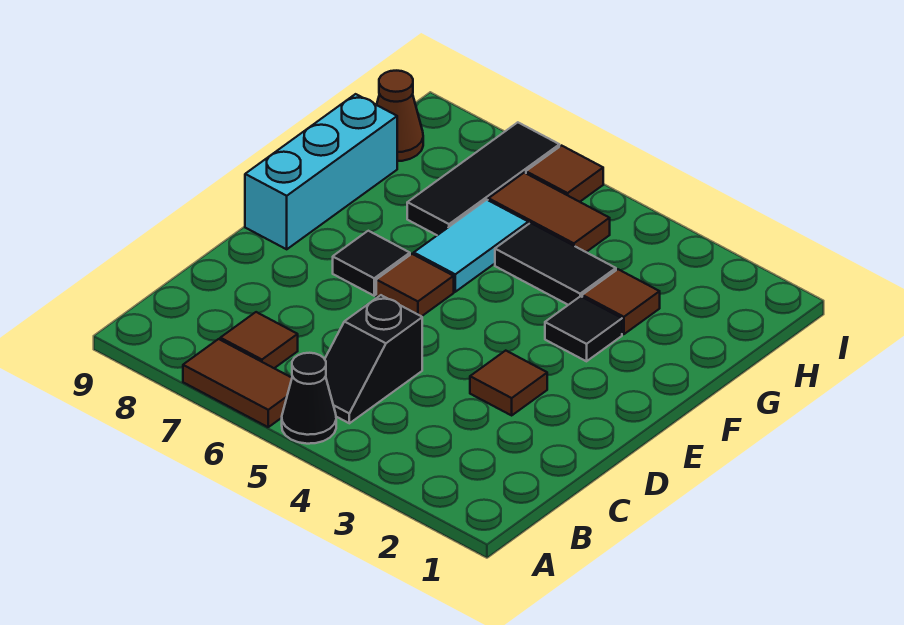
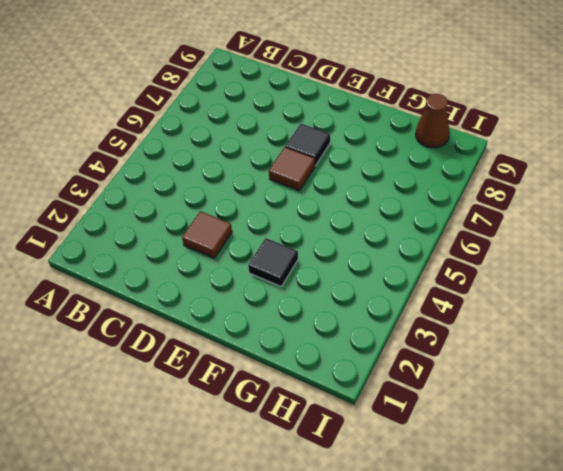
none -> black 1x1 cone [282,353,336,444]
none -> brown 1x2 tile [183,339,292,427]
none -> black 1x2 slope [325,295,422,423]

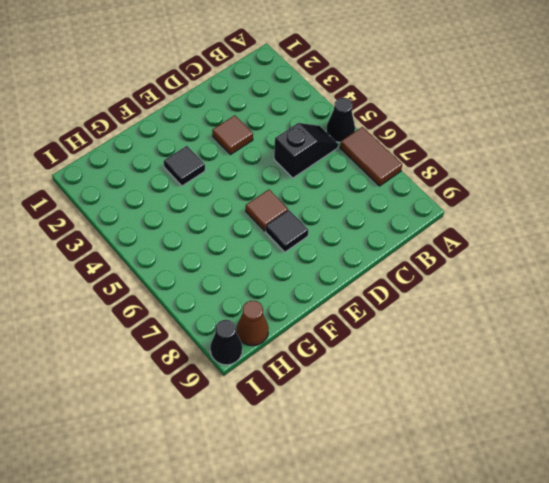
black 1x1 cone [210,320,242,365] -> none
none -> brown 1x1 tile [220,312,298,368]
none -> cyan 1x3 brick [245,94,397,249]
none -> cyan 1x2 tile [414,200,528,292]

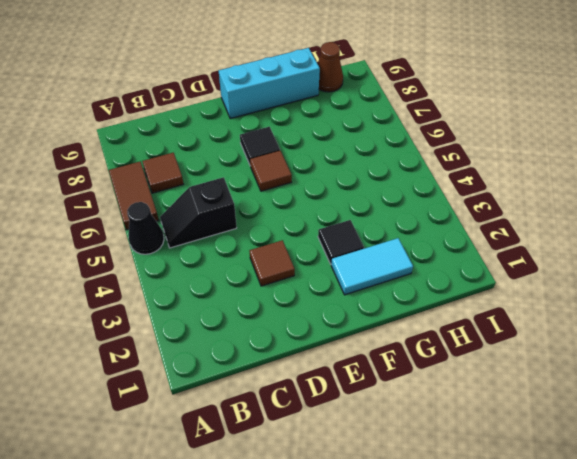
cyan 1x2 tile [331,238,413,295] -> cyan 1x2 tile moved to [414,200,528,292]
none -> brown 1x1 tile [582,269,660,334]
none -> black 1x2 tile [495,223,616,305]
none -> black 1x3 tile [407,122,559,235]

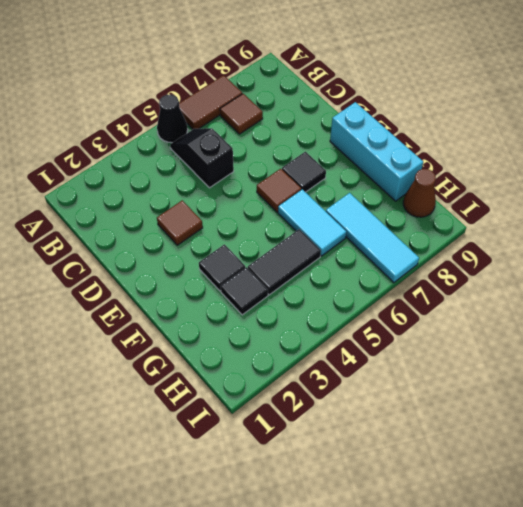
black 1x1 tile [221,267,268,315] -> brown 1x1 tile [582,269,660,334]
cyan 1x3 tile [326,193,419,283] -> black 1x3 tile [407,122,559,235]
none -> brown 1x2 tile [489,173,610,252]
none -> brown 1x1 tile [526,146,603,202]

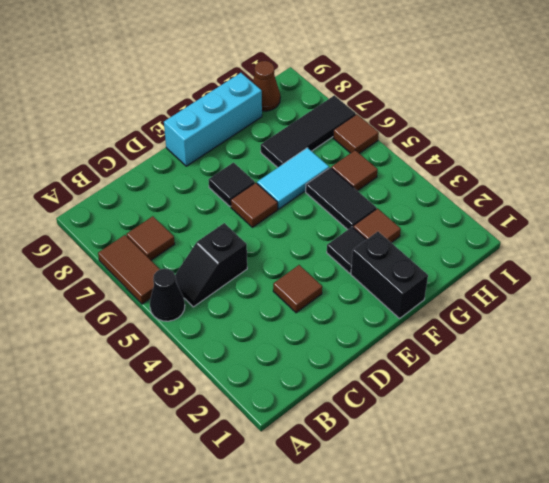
black 1x2 brick [351,232,428,318] -> none
brown 1x1 tile [331,150,378,191] -> brown 1x2 tile [489,173,610,252]

